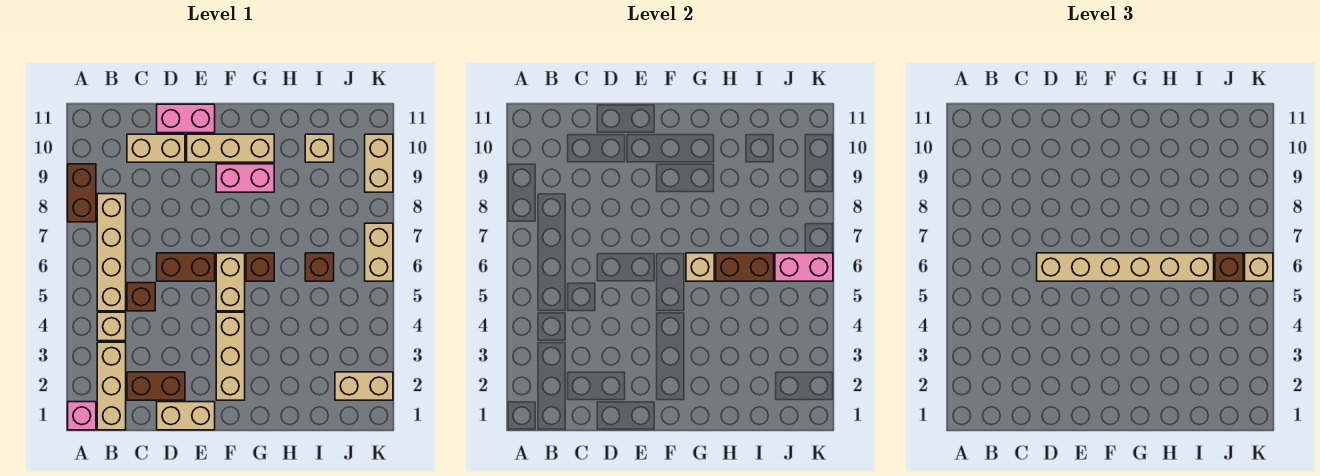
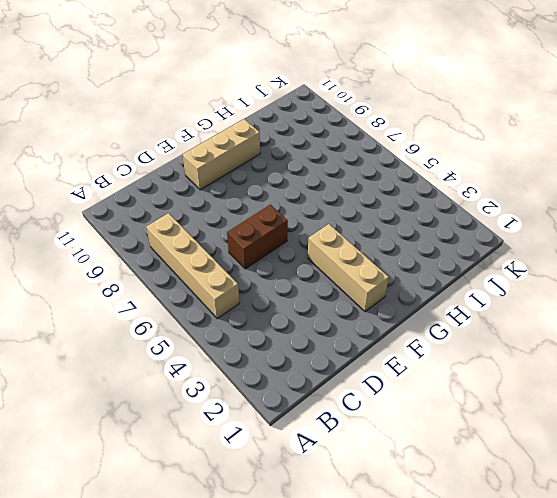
none -> pink 1x1 brick [68,402,96,430]
none -> brown 1x2 brick [68,164,96,222]
none -> tan 1x3 brick [97,342,126,430]

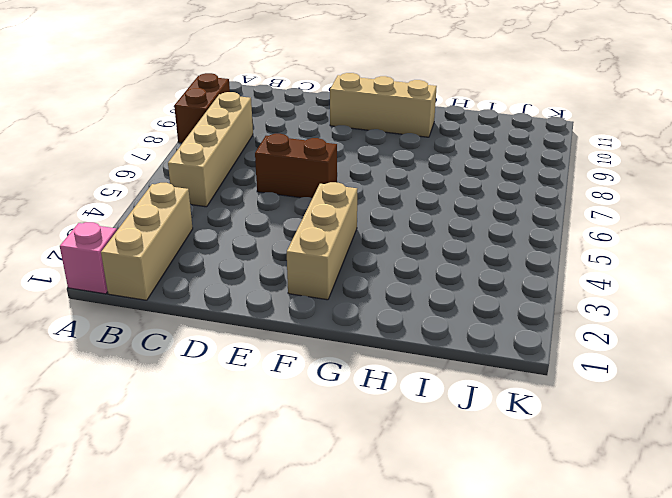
none -> tan 1x1 brick [97,312,126,341]
none -> brown 1x2 brick [127,372,185,400]
none -> brown 1x1 brick [127,283,155,311]

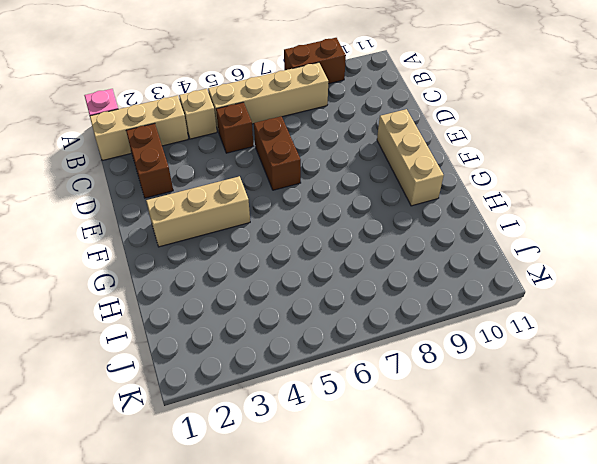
none -> tan 1x2 brick [127,134,185,162]
none -> tan 1x2 brick [157,402,215,430]
none -> pink 1x2 brick [157,104,215,133]

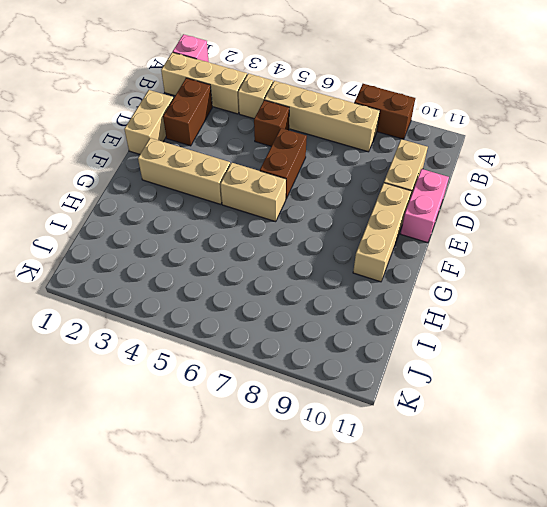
none -> pink 1x2 brick [216,164,274,192]
none -> brown 1x1 brick [246,253,274,281]
none -> brown 1x1 brick [305,253,334,281]

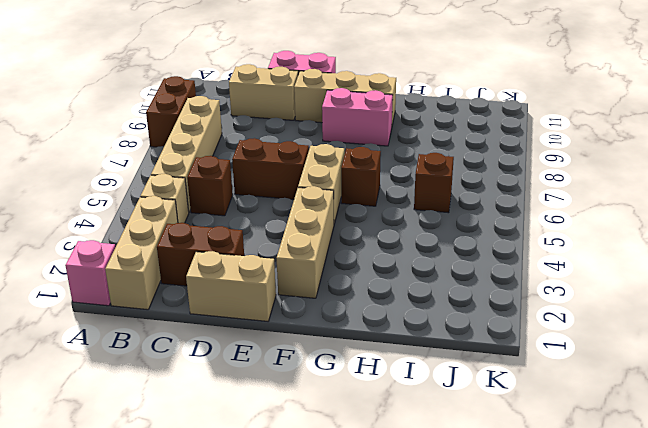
none -> tan 1x1 brick [305,134,334,162]
none -> tan 1x2 brick [335,372,393,400]
none -> tan 1x2 brick [365,223,393,281]

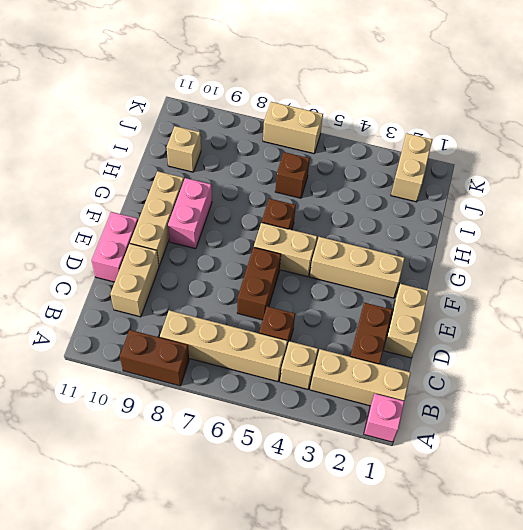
none -> tan 1x2 brick [365,134,393,192]
none -> tan 1x1 brick [686,253,714,281]
none -> brown 1x2 brick [716,253,774,281]

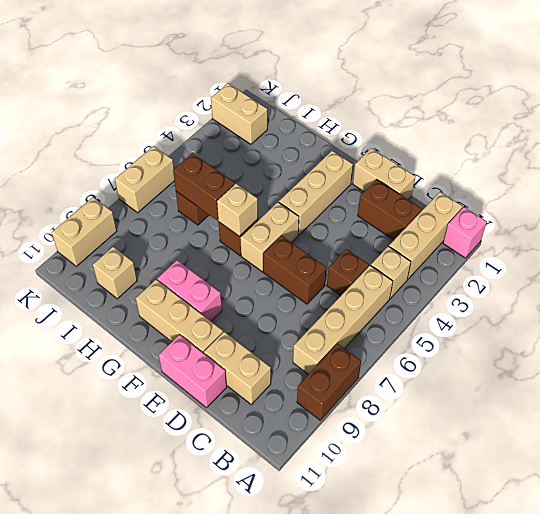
none -> pink 1x2 brick [775,253,833,281]
none -> tan 1x6 brick [1037,253,1214,281]
none -> brown 1x1 brick [1215,253,1243,281]

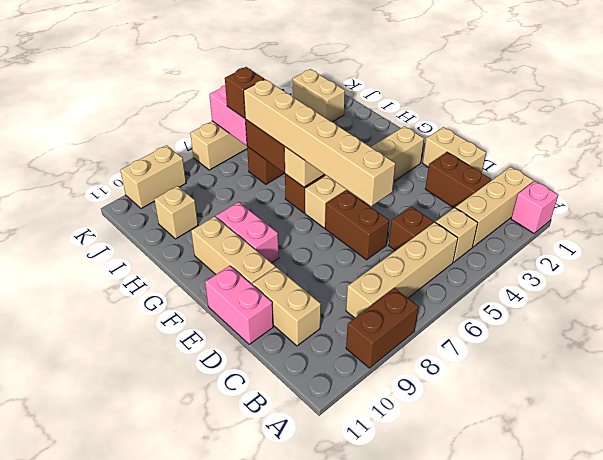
none -> tan 1x1 brick [1245,253,1273,281]

